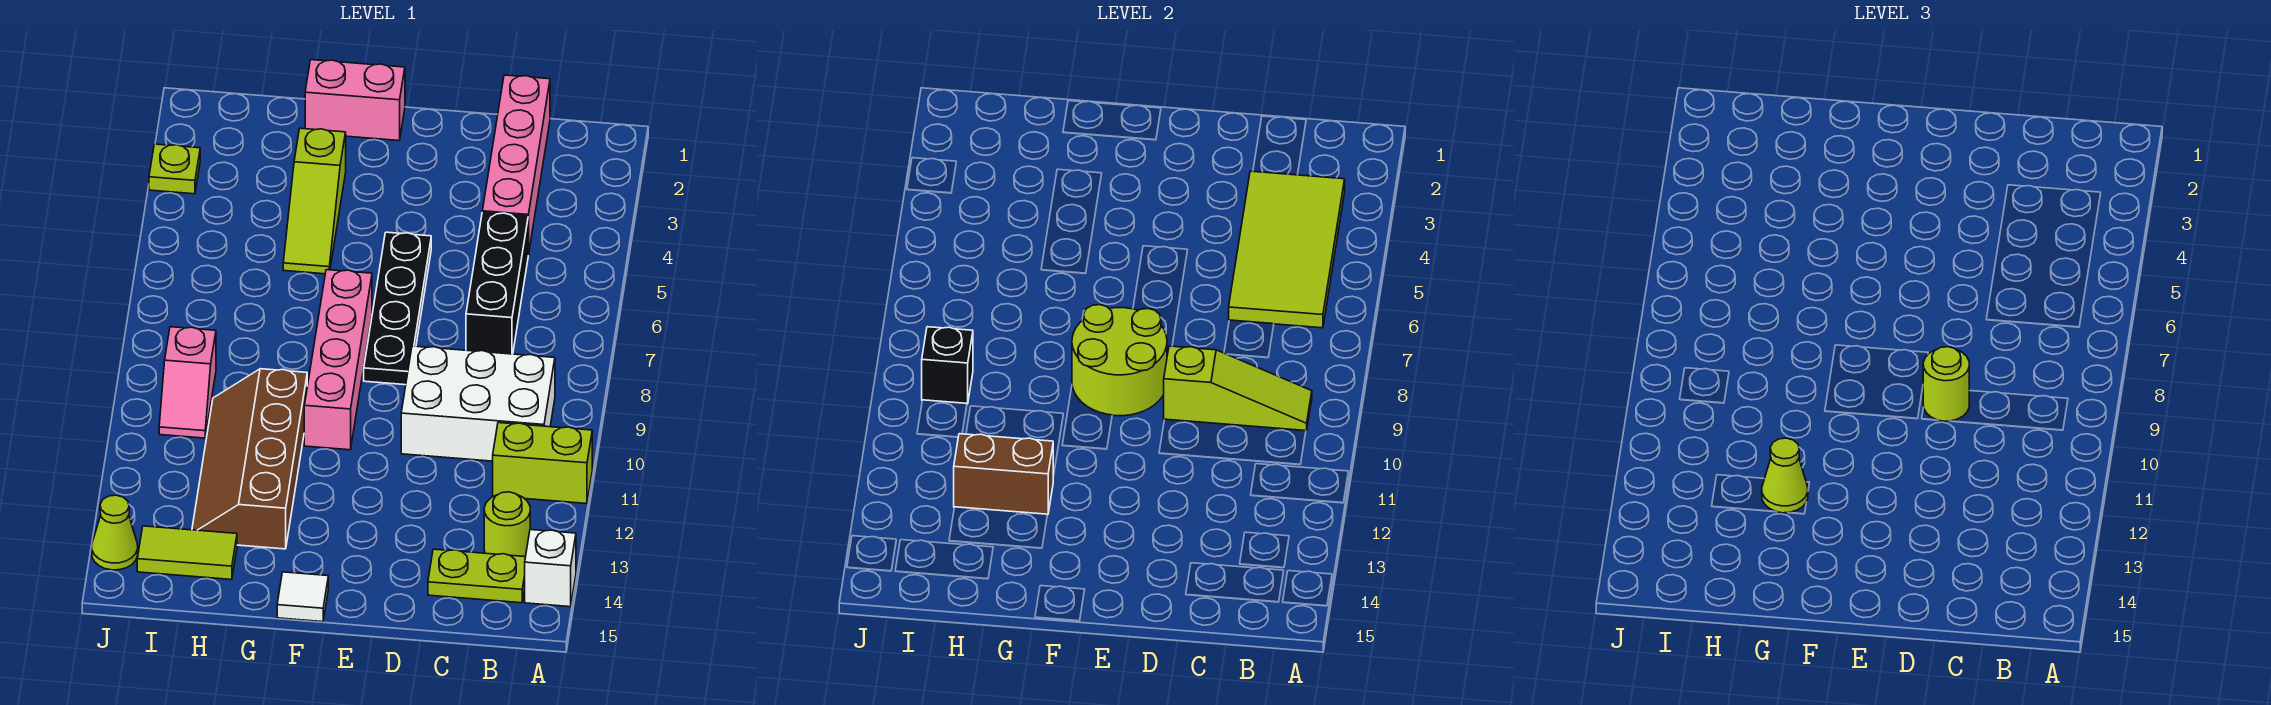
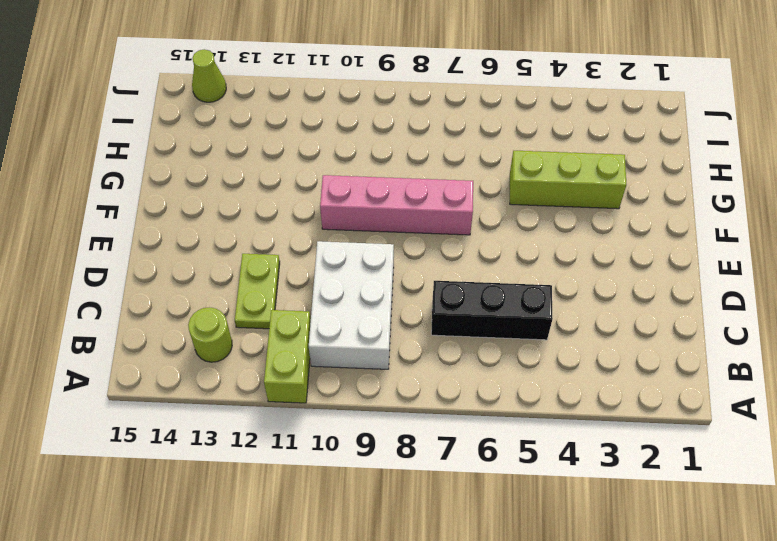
lime 1x2 plate [235,254,280,329] -> lime 1x2 plate moved to [428,549,525,603]
lime 1x3 brick [510,151,626,209] -> lime 1x3 slope [283,128,346,274]
none -> white 1x1 brick [525,530,576,607]
none -> pink 1x4 brick [482,75,550,255]
none -> black 1x4 plate [364,232,431,385]

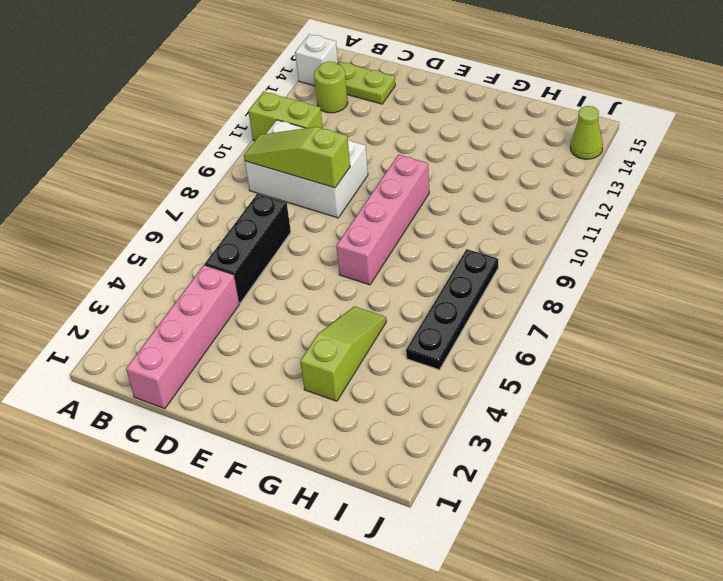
black 1x4 plate [406,249,498,370] -> black 1x4 plate moved to [364,232,431,385]
none -> pink 1x2 brick [305,60,405,141]
none -> white 1x1 tile [277,572,328,622]
none -> brown 2x4 slope [192,369,307,549]

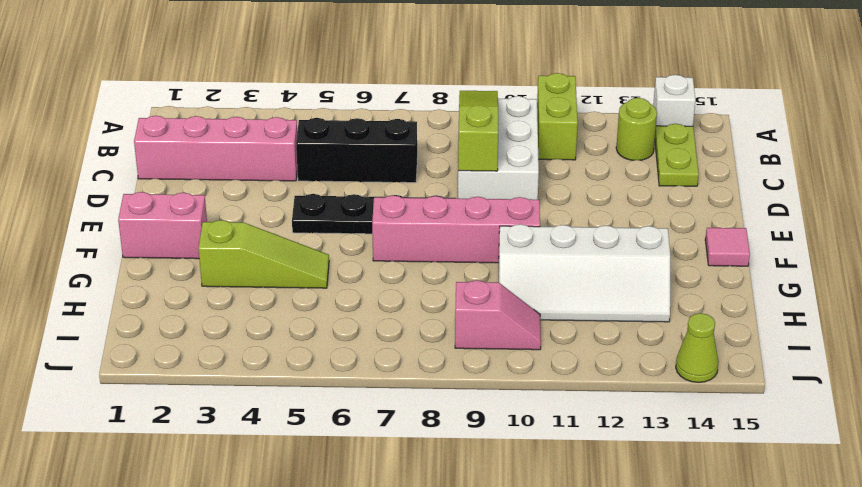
pink 1x2 brick [118,192,207,259] -> pink 1x2 brick turned to [305,60,405,141]
pink 1x1 tile [705,228,750,266] -> white 1x1 tile [277,572,328,622]
white 2x4 slope [499,224,670,322] -> brown 2x4 slope [192,369,307,549]
none -> lime 1x2 tile [137,526,237,580]
none -> lime 1x1 plate [149,144,200,194]
none -> lime 2x4 tile [1229,171,1345,328]

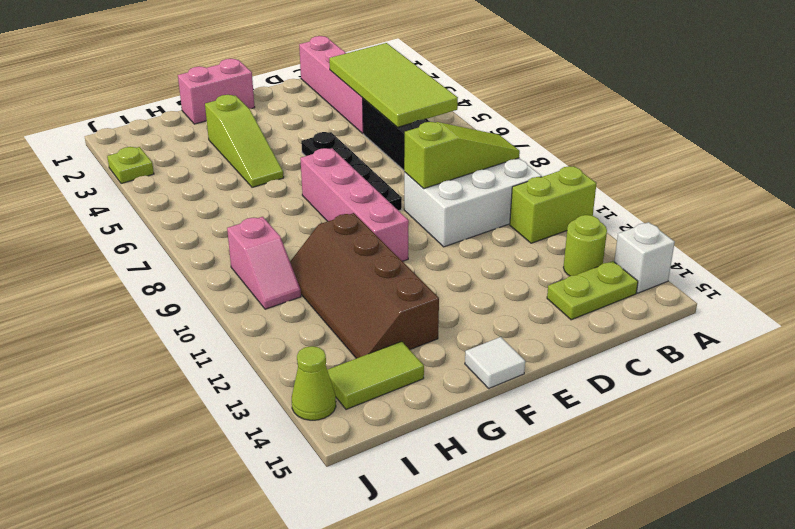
none -> lime 2x2 round brick [1072,305,1167,416]
none -> brown 1x2 brick [954,434,1053,515]
none -> black 1x1 brick [922,327,973,404]

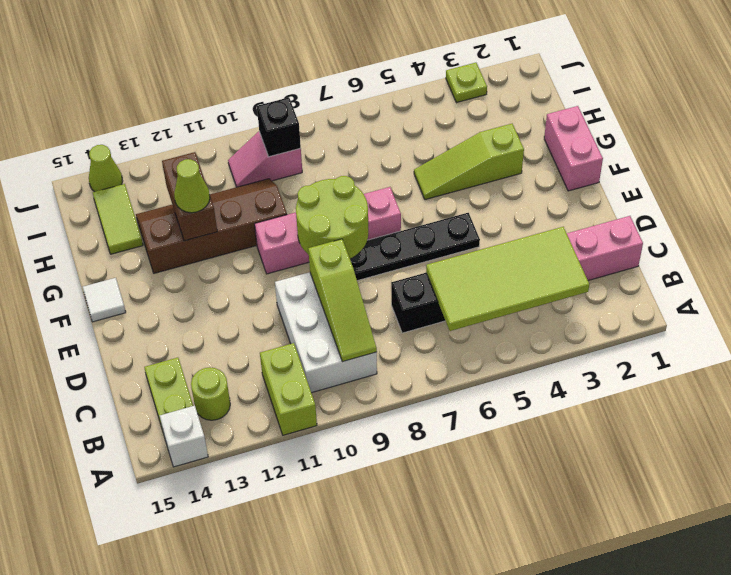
none -> lime 1x1 round brick [1923,347,1969,421]

